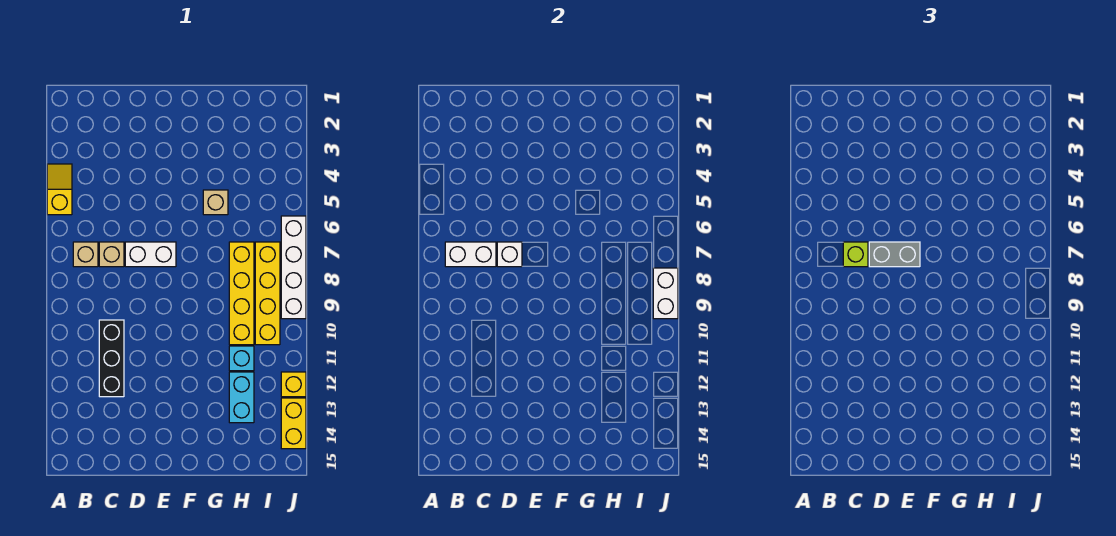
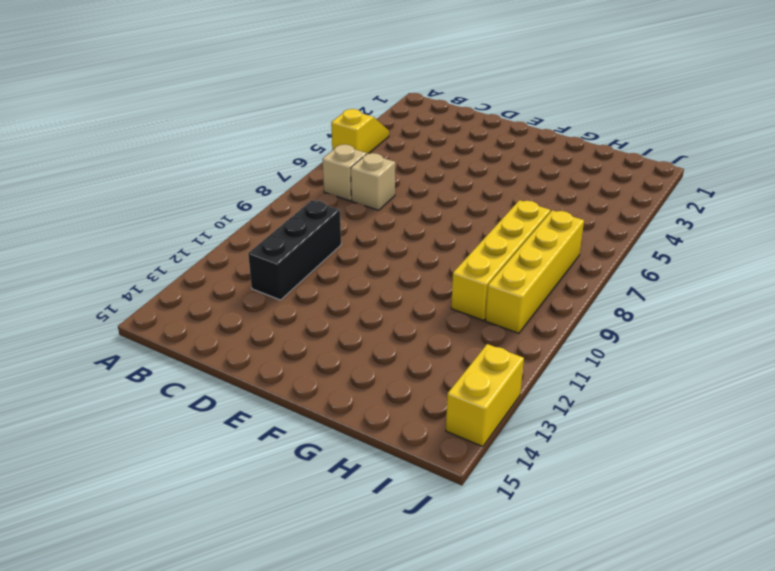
none -> white 1x2 brick [125,242,176,267]
none -> tan 1x1 brick [203,190,228,215]
none -> cyan 1x1 brick [229,346,254,371]

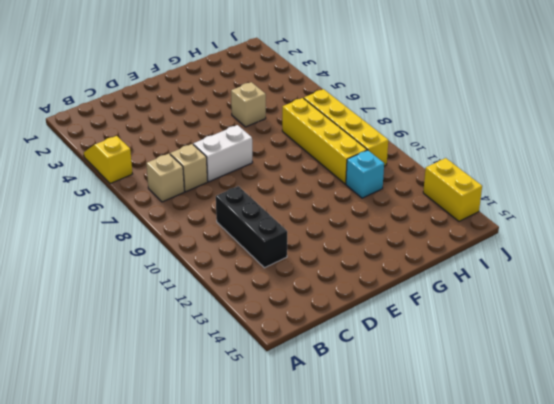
none -> cyan 1x2 brick [229,372,254,423]
none -> white 1x4 brick [281,216,306,319]
none -> yellow 1x1 brick [281,372,306,397]

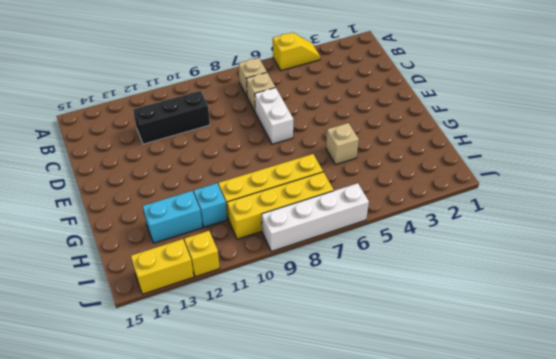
none -> white 1x2 brick [445,242,496,267]
none -> white 1x1 brick [497,242,522,267]
none -> white 1x2 brick [653,268,678,319]

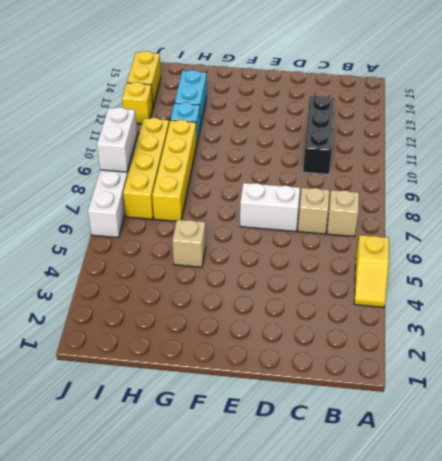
none -> white 1x2 brick [445,242,496,267]
none -> white 1x1 brick [497,242,522,267]
none -> lime 1x1 brick [843,242,868,267]

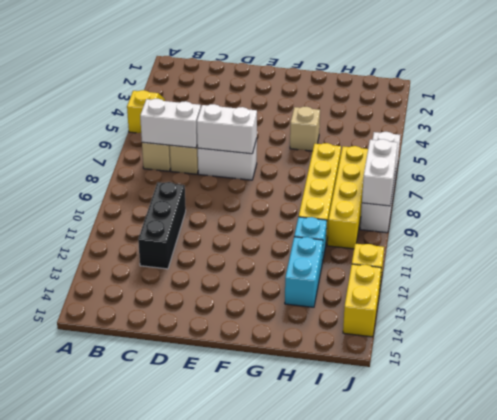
white 1x2 brick [197,104,257,154] -> white 1x1 brick [497,242,522,267]
none -> lime 1x1 brick [843,242,868,267]
none -> grey 1x2 brick [869,242,920,267]

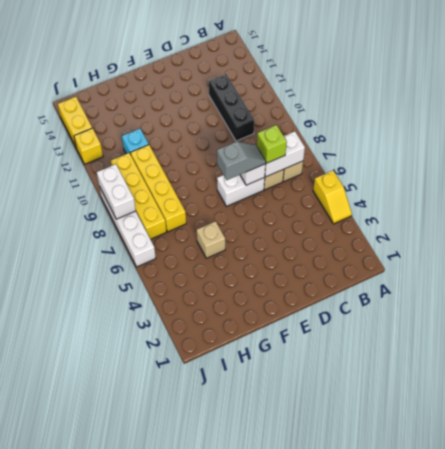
grey 1x2 slope [217,142,266,180] -> grey 1x2 brick [869,242,920,267]
none -> cyan 1x2 brick [229,372,254,423]

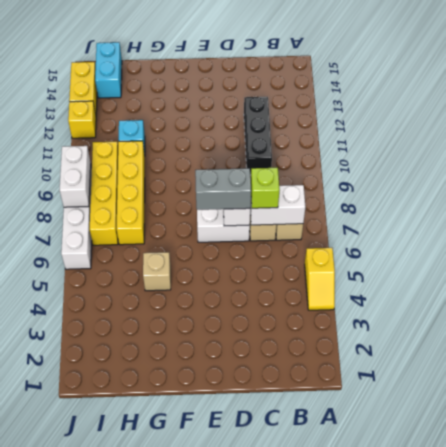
cyan 1x2 brick [95,42,122,98] -> cyan 1x2 brick moved to [229,372,254,423]

